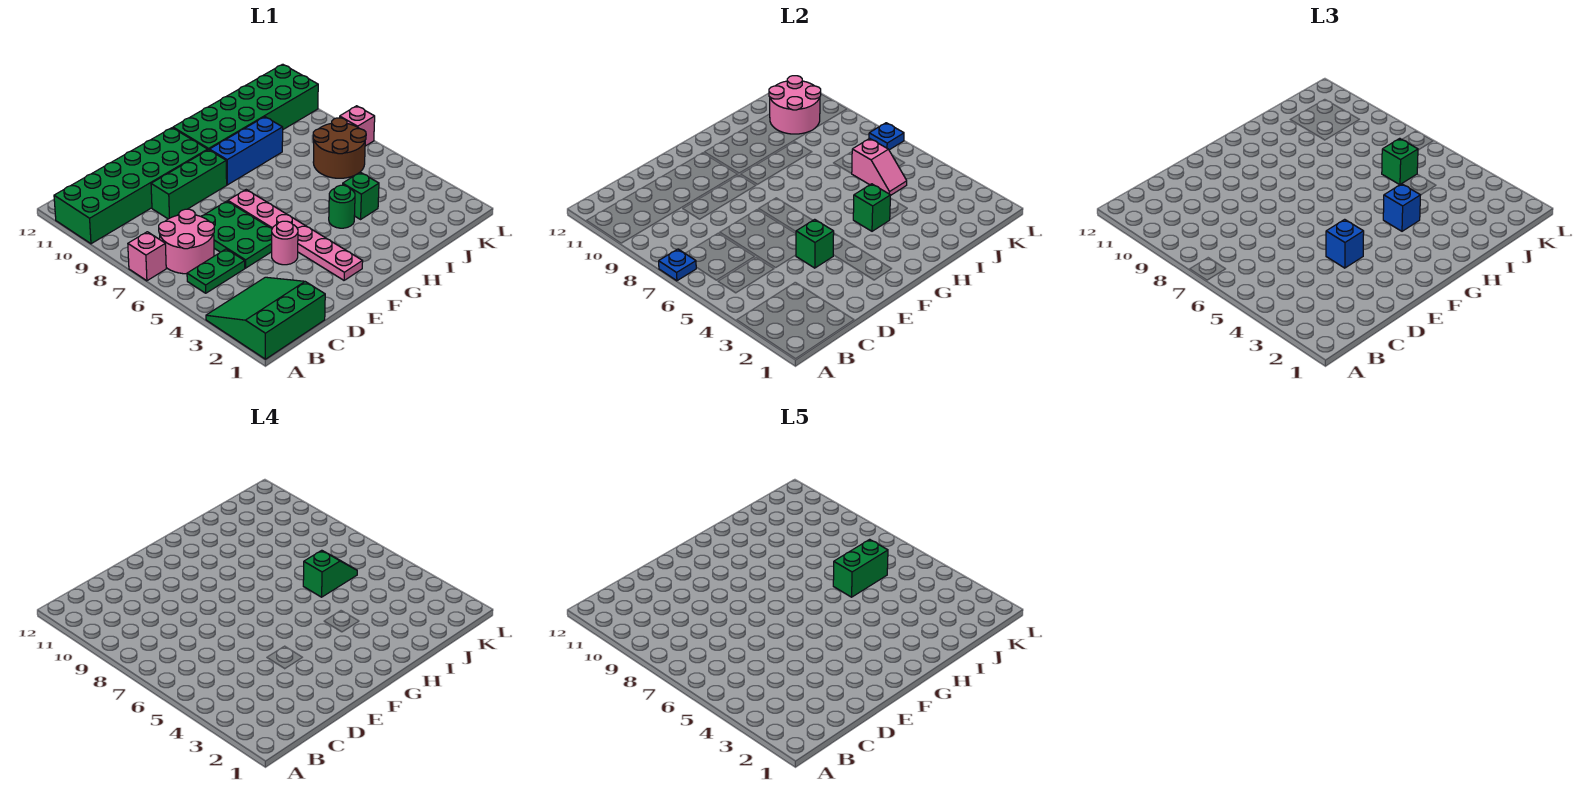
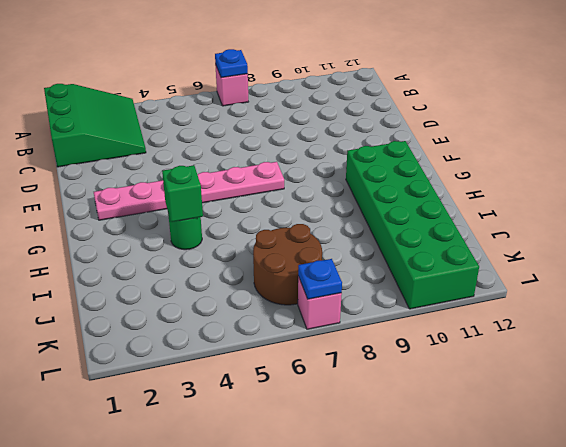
none -> green 2x6 brick [54,128,208,244]
none -> green 1x2 plate [187,249,245,293]
none -> pink 2x2 round brick [159,209,214,274]

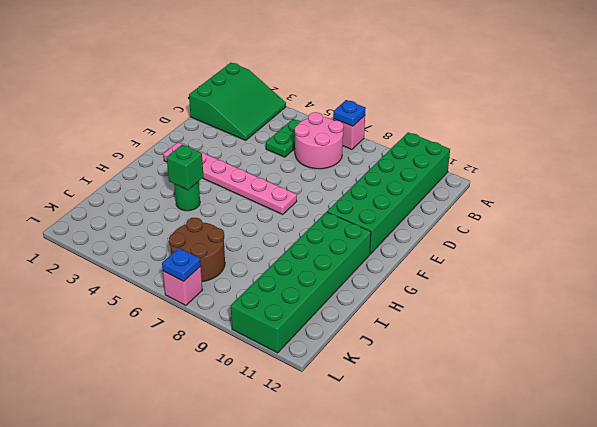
none -> green 2x3 plate [201,201,272,268]
none -> green 1x3 brick [151,150,227,219]
none -> pink 1x1 round brick [272,221,298,265]

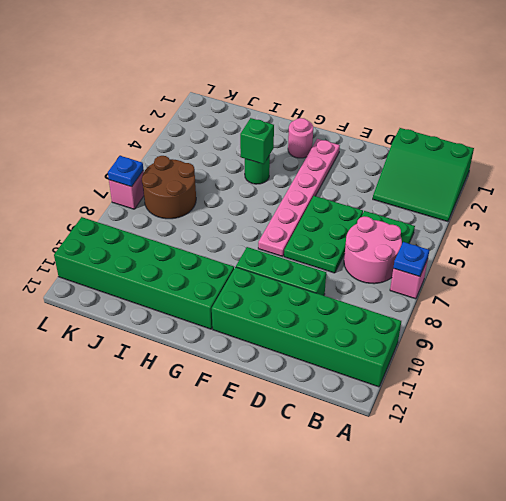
pink 1x1 round brick [288,118,313,158] -> pink 1x1 round brick moved to [272,221,298,265]
none -> blue 1x3 brick [209,117,283,185]
none -> green 1x1 brick [343,172,379,219]
none -> green 1x1 brick [796,219,834,268]

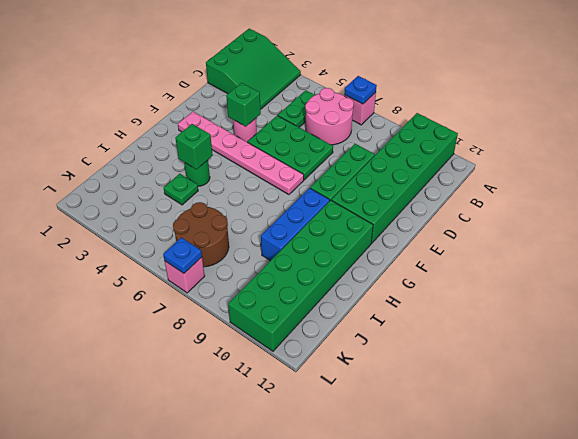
green 1x1 plate [164,174,198,205] -> green 1x1 brick [343,172,379,219]
none -> pink 1x2 slope [851,138,907,195]
none -> pink 2x2 round brick [769,76,821,134]
none -> blue 1x1 brick [1326,219,1364,268]

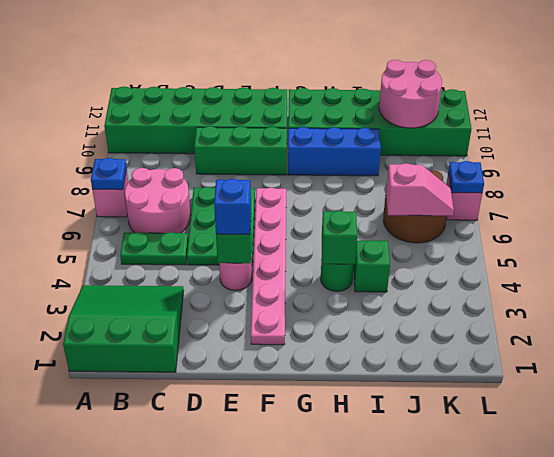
pink 1x2 slope [386,163,454,216] -> pink 1x2 slope turned to [851,138,907,195]
none -> blue 1x1 brick [1383,184,1420,231]
none -> green 1x1 brick [1382,138,1418,185]
none -> green 1x2 slope [303,550,357,597]

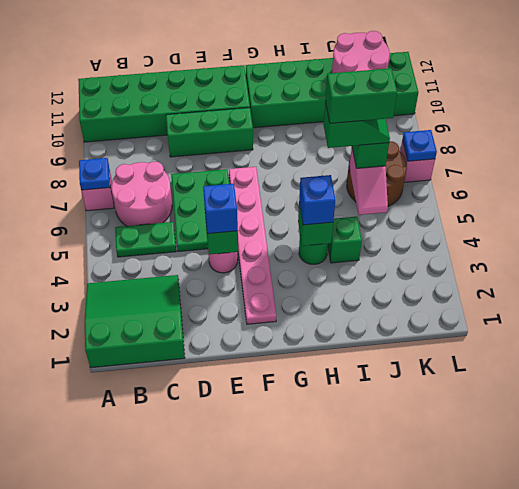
none -> blue 1x3 brick [209,117,283,185]

